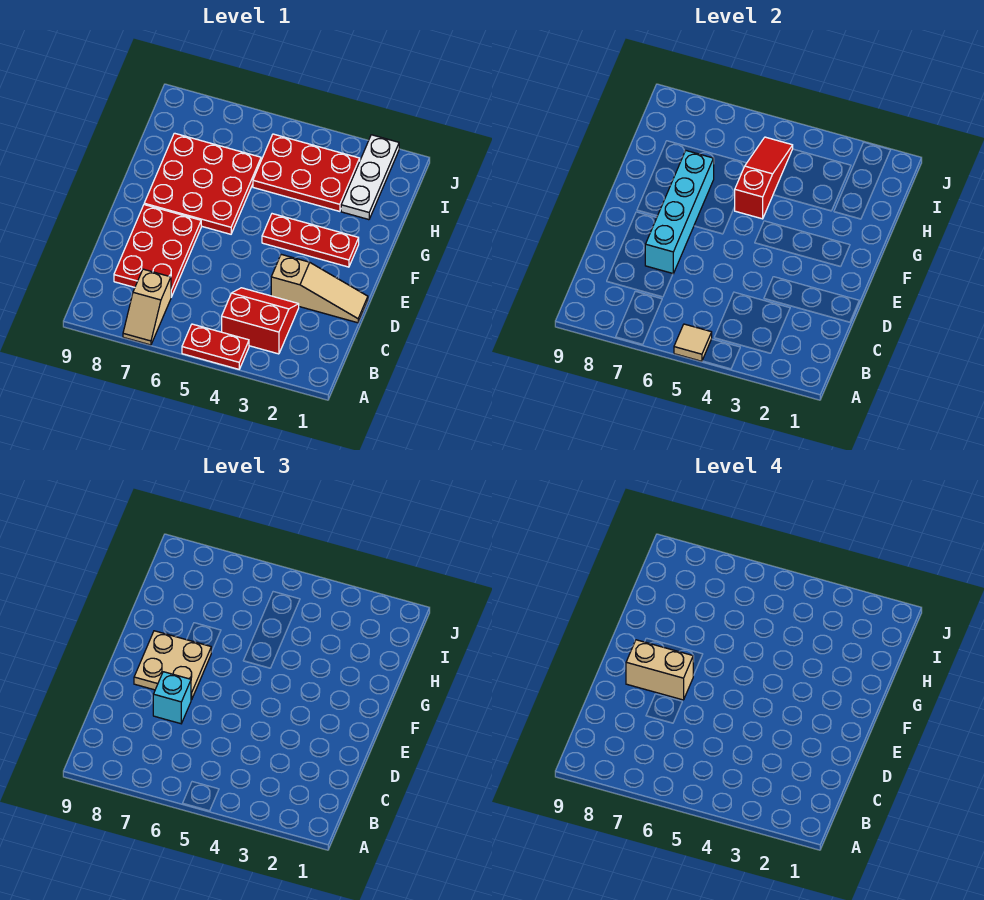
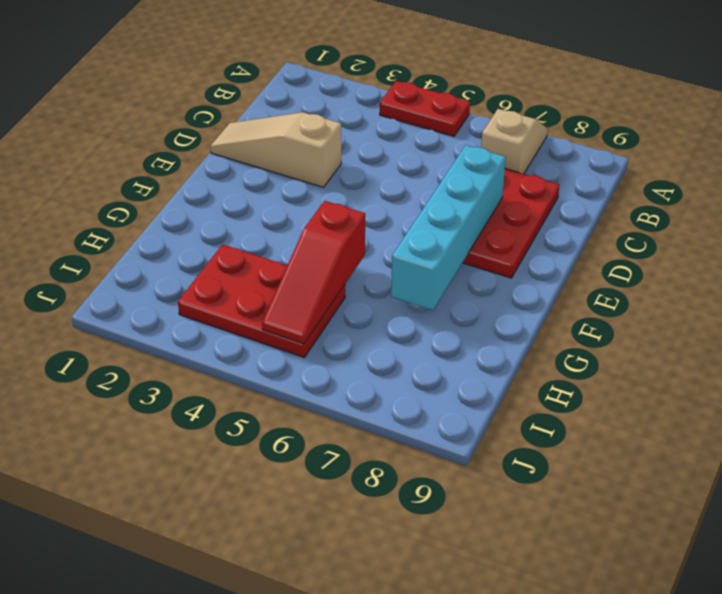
none -> red 2x2 slope [222,288,299,354]
none -> red 1x3 plate [262,214,359,267]
none -> red 3x3 plate [144,133,261,234]

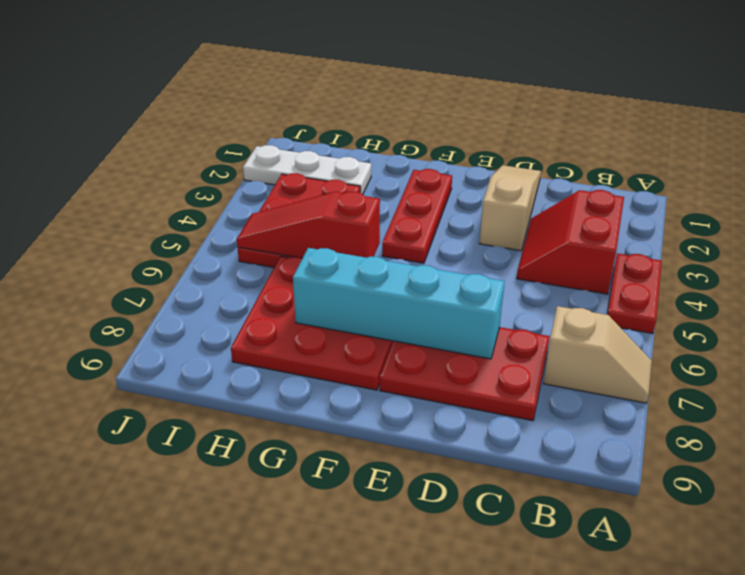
none -> tan 1x1 tile [674,324,712,361]
none -> cyan 1x1 brick [153,672,191,724]
none -> tan 2x2 plate [134,631,211,700]

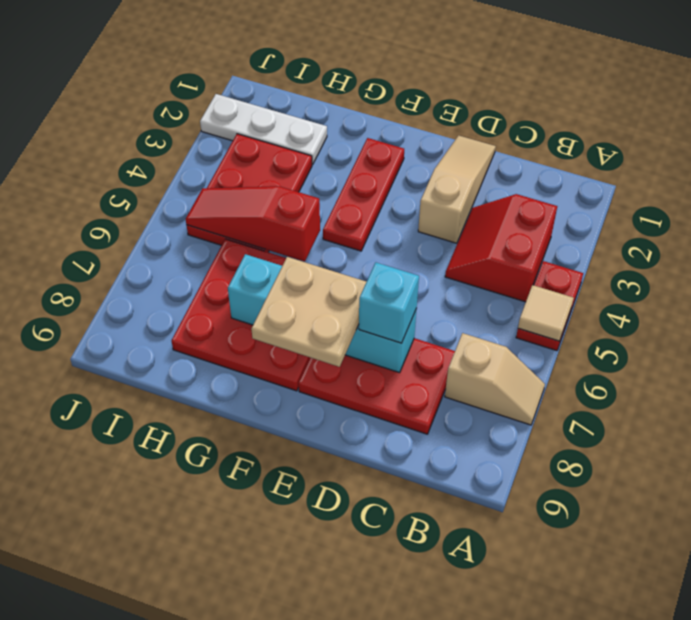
none -> tan 1x2 brick [626,640,693,700]

